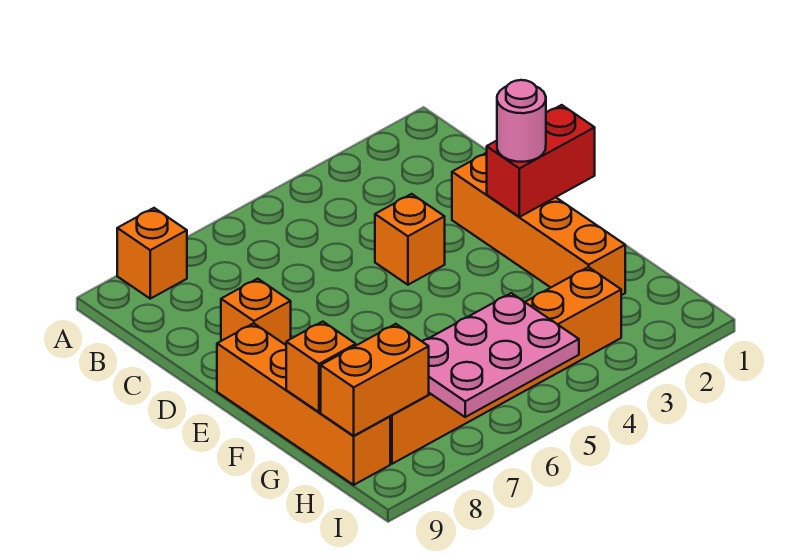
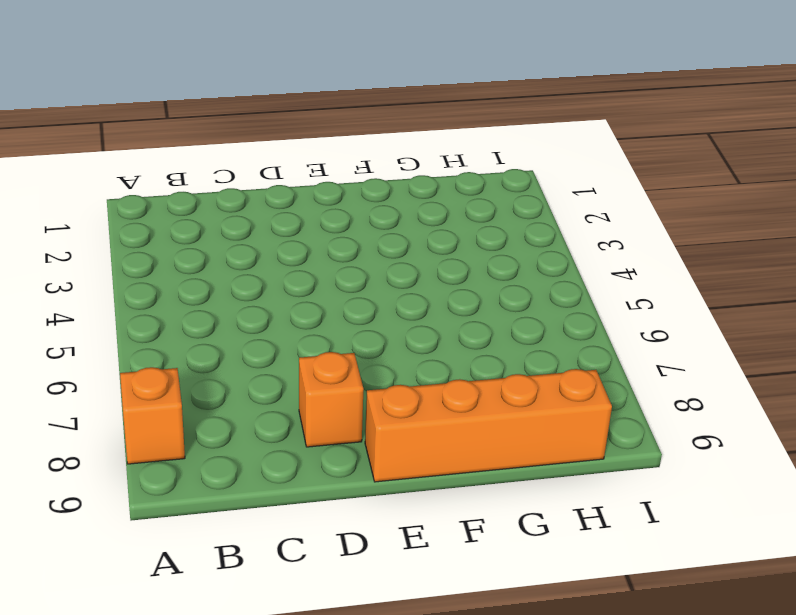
none -> orange 1x4 brick [452,153,625,295]
none -> orange 1x1 brick [375,194,445,285]

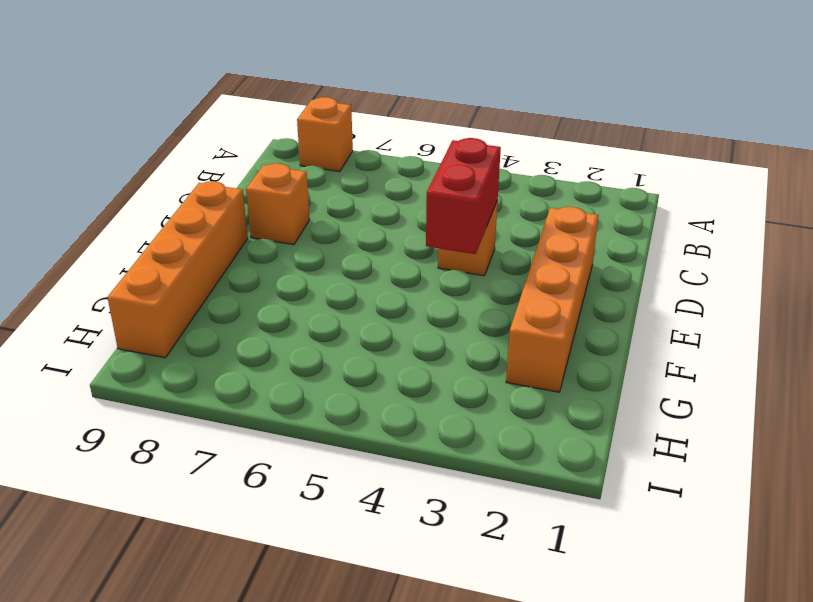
red 1x2 brick [426,138,501,254] -> red 1x2 brick turned to [487,105,595,217]
none -> orange 1x6 brick [390,267,621,464]
none -> orange 1x1 brick [286,322,356,412]

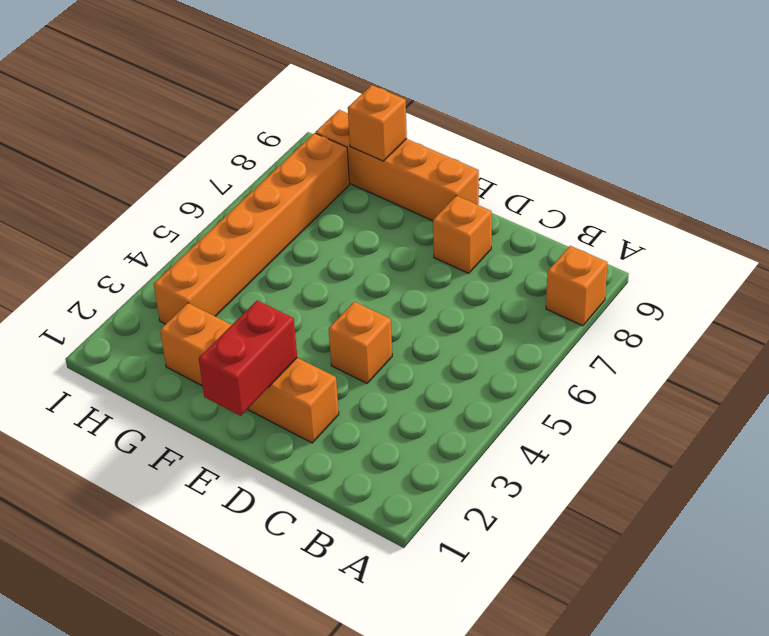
none -> pink 2x3 plate [422,293,579,417]
none -> orange 1x2 brick [321,324,429,436]

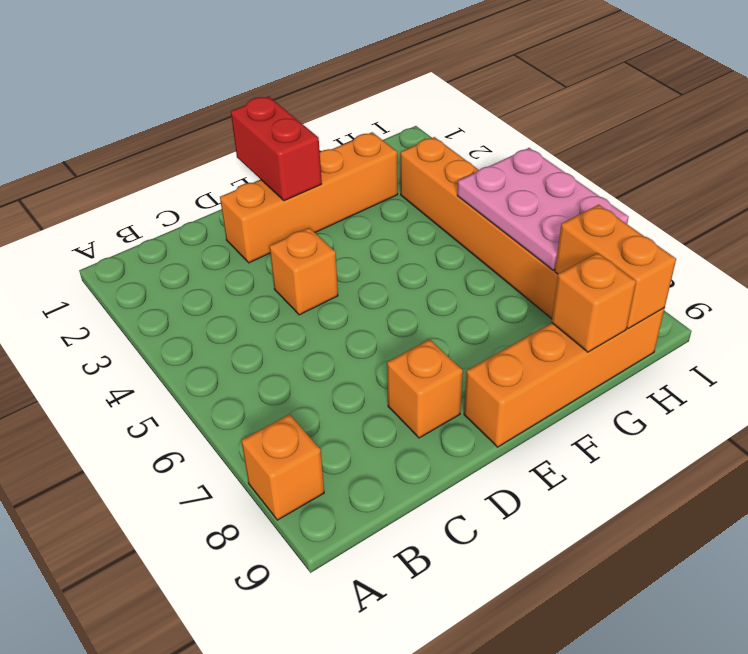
none -> pink 1x1 round brick [497,80,546,162]

